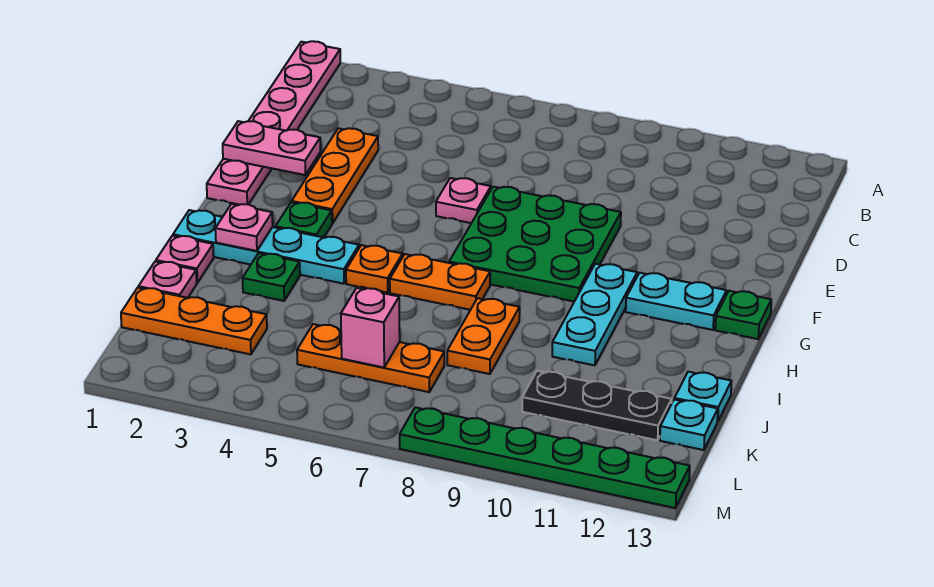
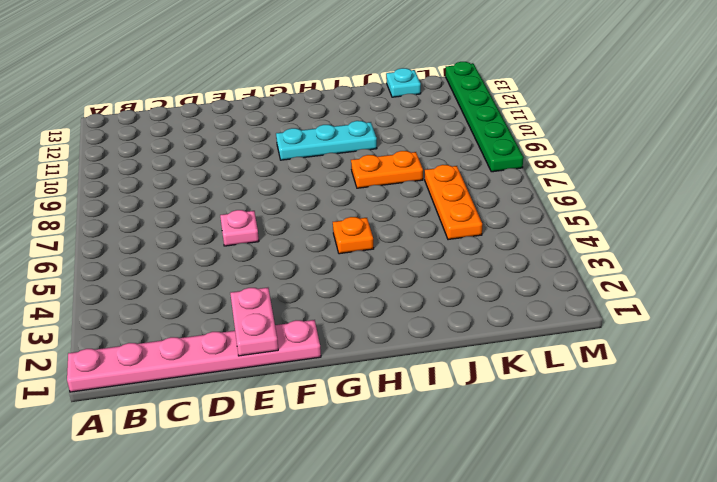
none -> orange 1x3 plate [292,128,378,223]
none -> green 3x3 plate [449,187,621,301]
none -> green 1x1 plate [275,202,332,237]

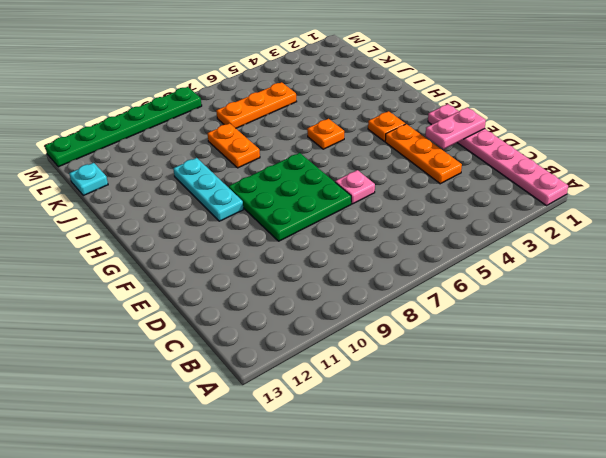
orange 1x1 plate [368,111,405,141] -> green 1x1 plate [275,202,332,237]
none -> cyan 1x2 plate [626,273,726,330]
none -> green 1x1 plate [715,291,771,339]
none -> cyan 1x4 plate [173,210,359,284]

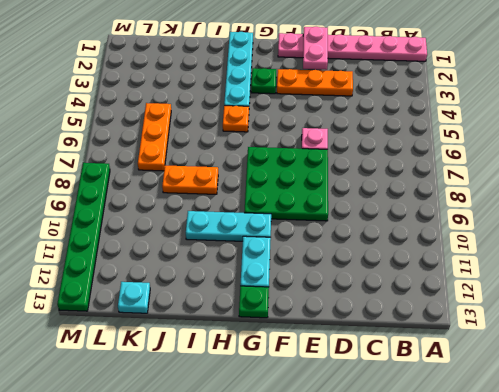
none -> orange 1x2 plate [390,254,490,310]
none -> pink 1x1 plate [156,236,214,283]
none -> green 1x1 plate [242,253,300,301]

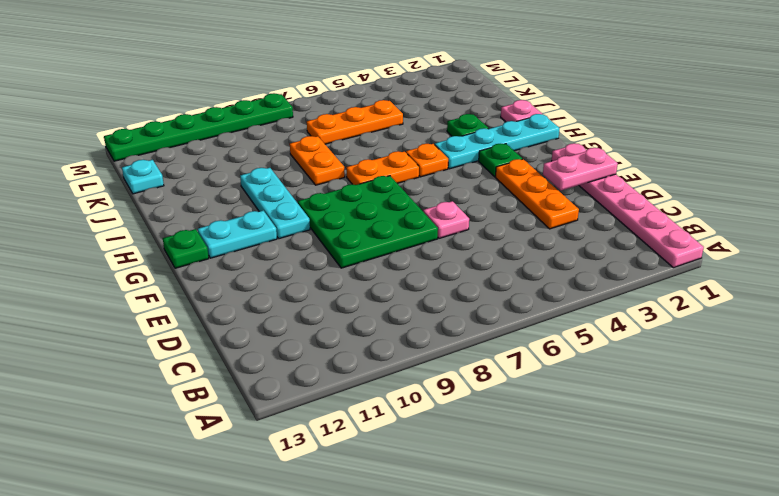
none -> pink 1x1 plate [139,261,197,298]
none -> cyan 1x1 plate [675,372,732,422]
none -> orange 1x3 plate [121,288,267,354]

